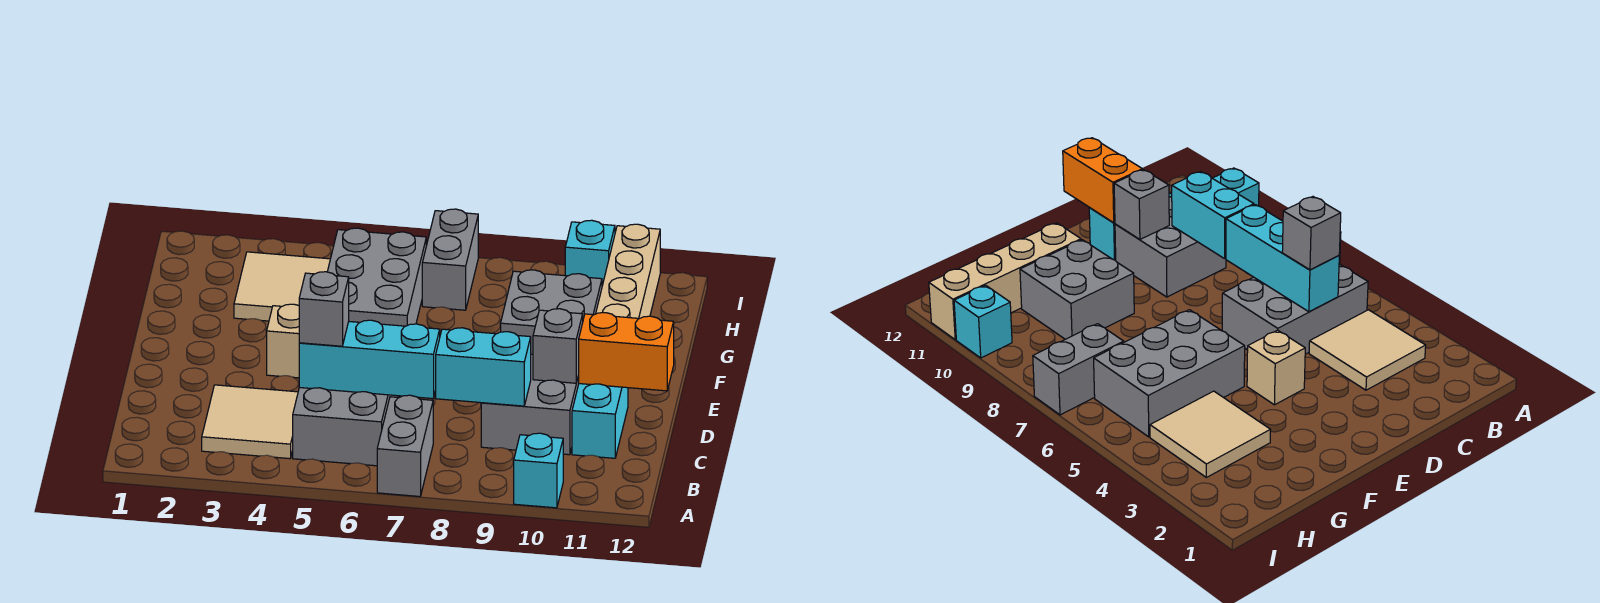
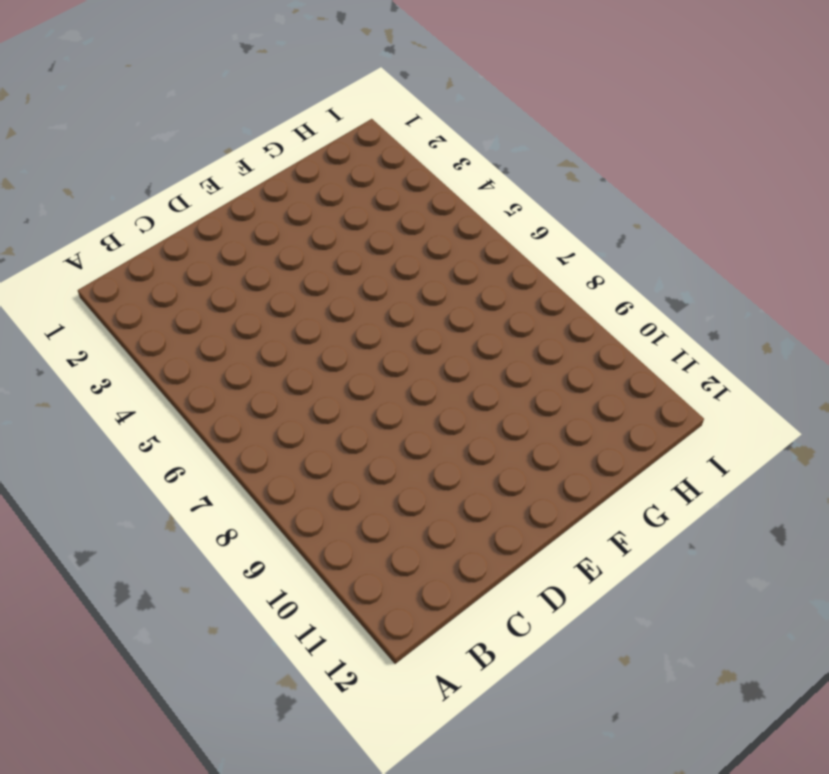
none -> grey 1x2 brick [377,395,433,496]
none -> cyan 1x1 brick [514,433,563,508]
none -> tan 2x2 tile [202,385,298,459]

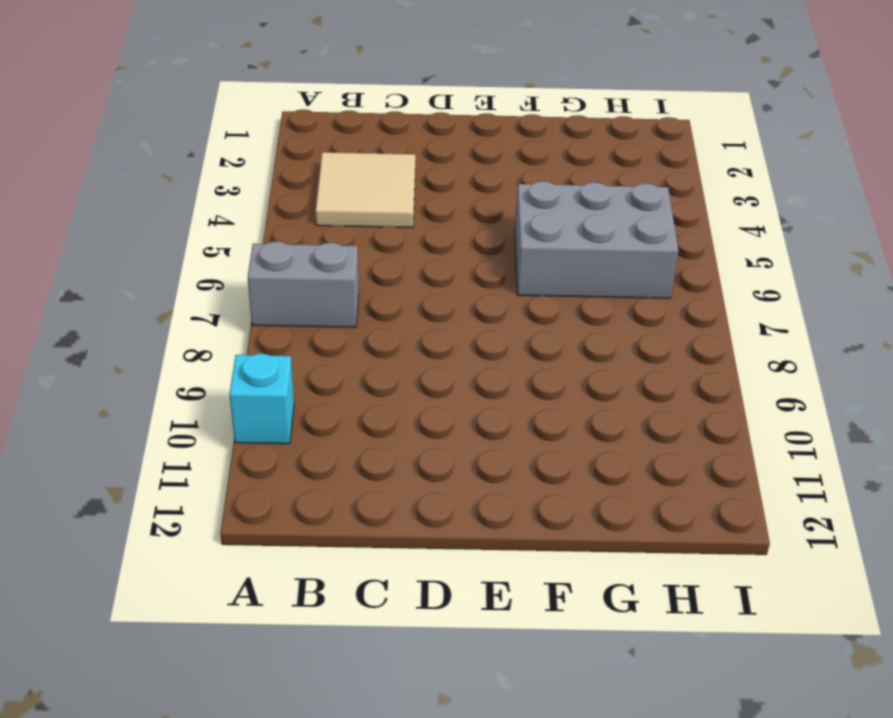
none -> grey 2x3 brick [293,388,398,466]
none -> grey 2x2 brick [481,354,579,455]
none -> cyan 1x2 brick [572,384,628,458]

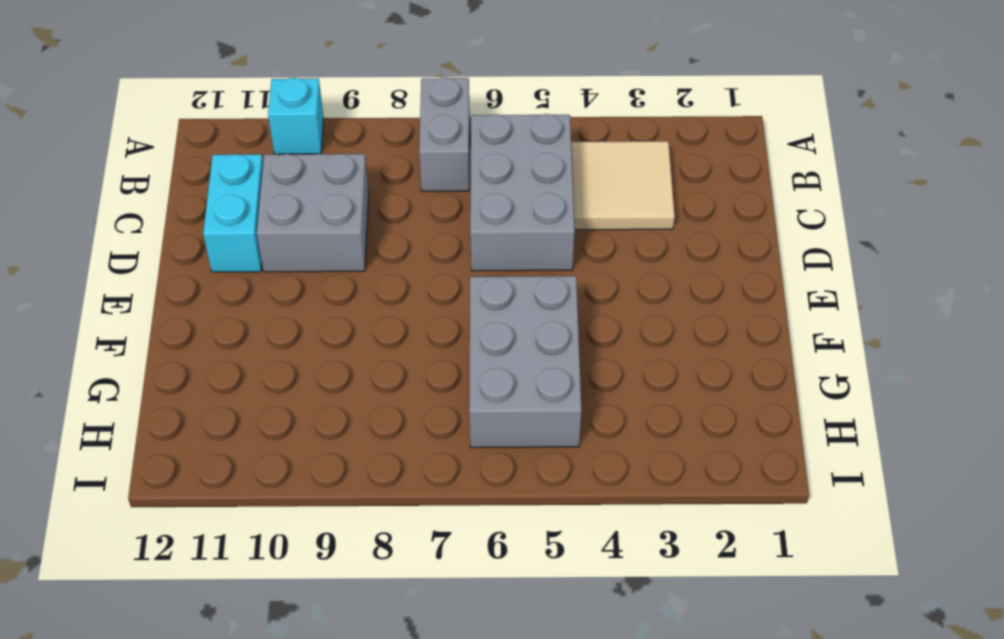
none -> tan 1x1 brick [267,304,299,378]
none -> grey 2x2 brick [501,270,602,354]
none -> tan 1x4 brick [596,224,660,318]

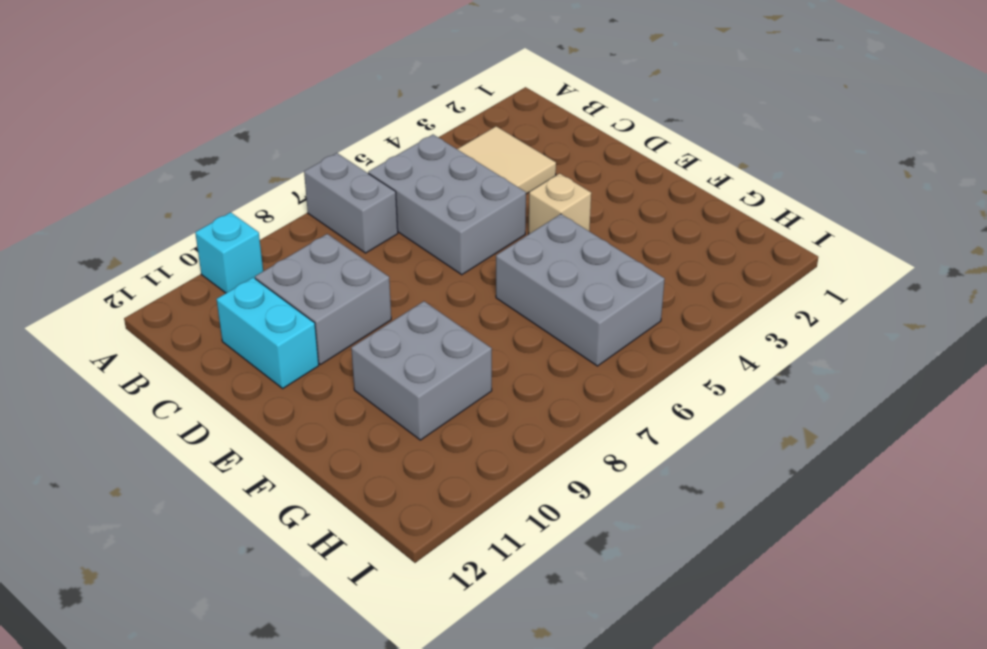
none -> tan 1x4 brick [596,224,660,318]
none -> tan 2x2 tile [234,252,330,321]
none -> grey 1x2 brick [422,209,478,310]

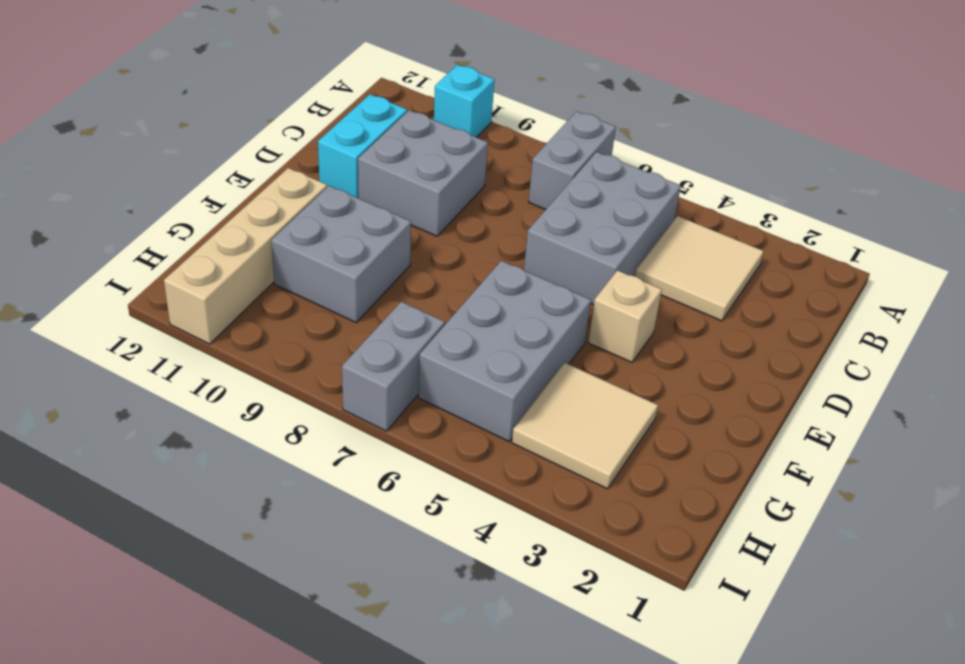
none -> cyan 1x1 brick [565,220,615,286]
none -> cyan 1x3 brick [299,320,440,399]
none -> cyan 1x2 brick [436,328,531,406]

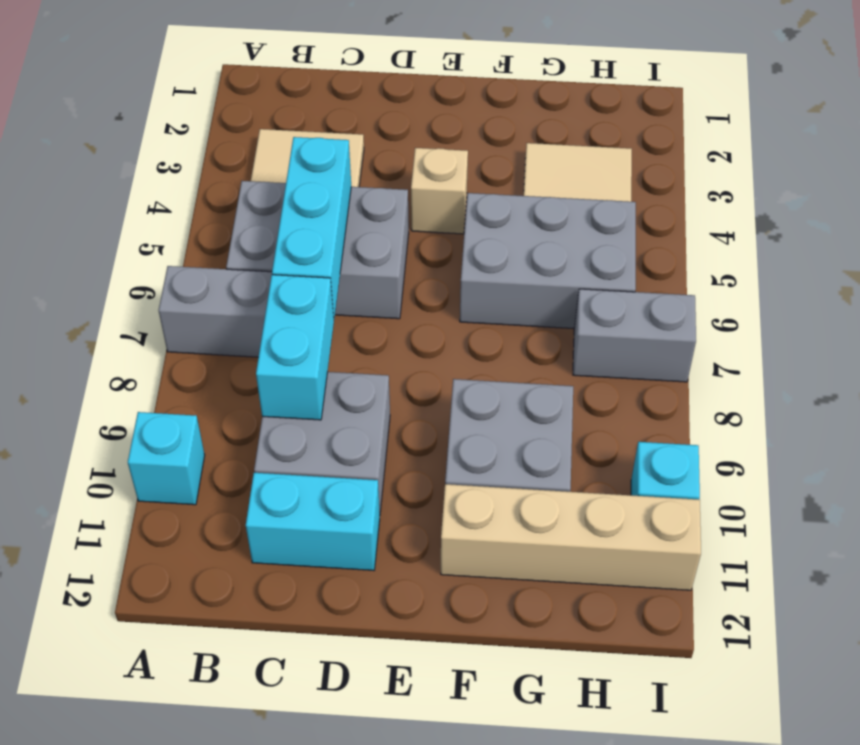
none -> grey 1x1 brick [533,309,583,383]
none -> orange 1x2 brick [578,313,674,391]
none -> grey 1x1 brick [299,272,349,346]

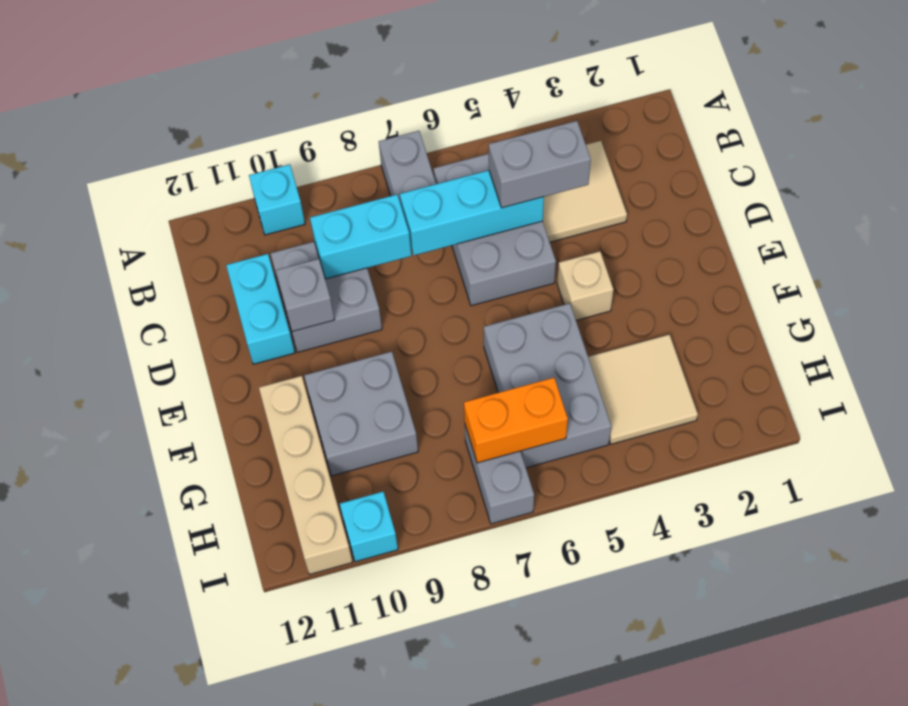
grey 1x2 brick [489,121,591,208] -> grey 1x1 brick [299,272,349,346]
orange 1x2 brick [464,378,568,463] -> orange 1x2 brick moved to [578,313,674,391]

